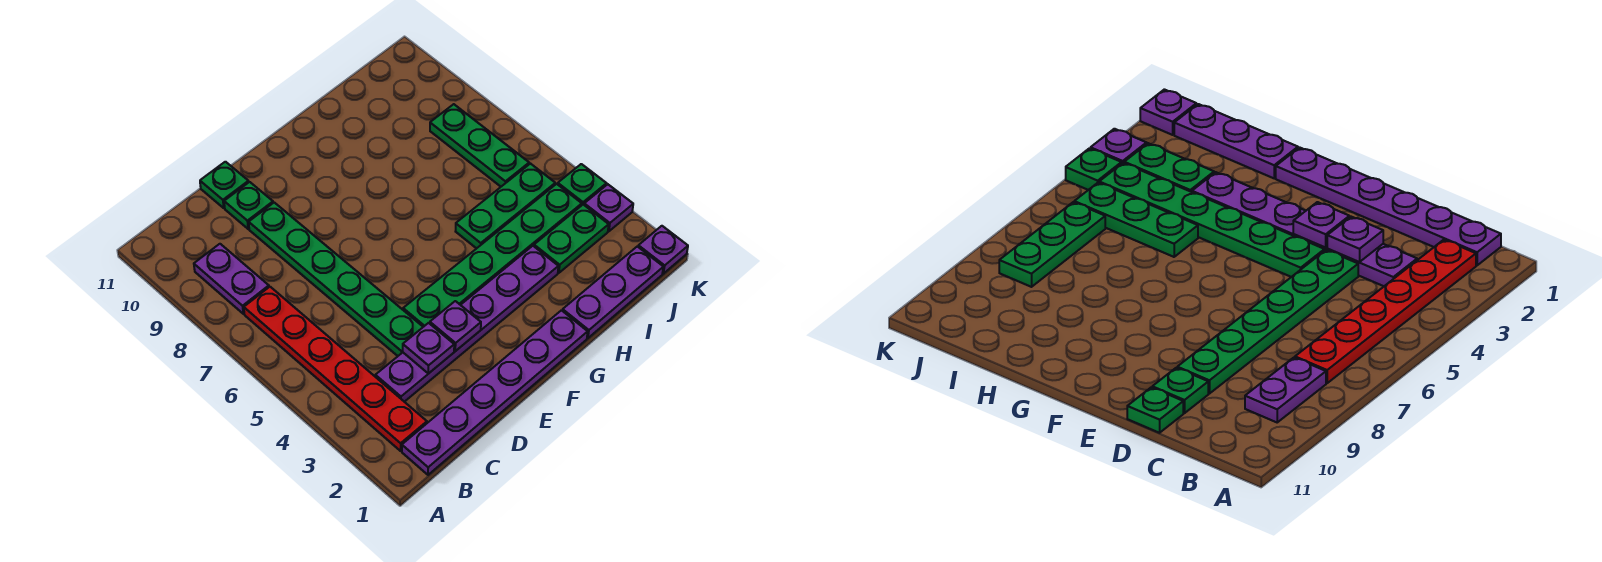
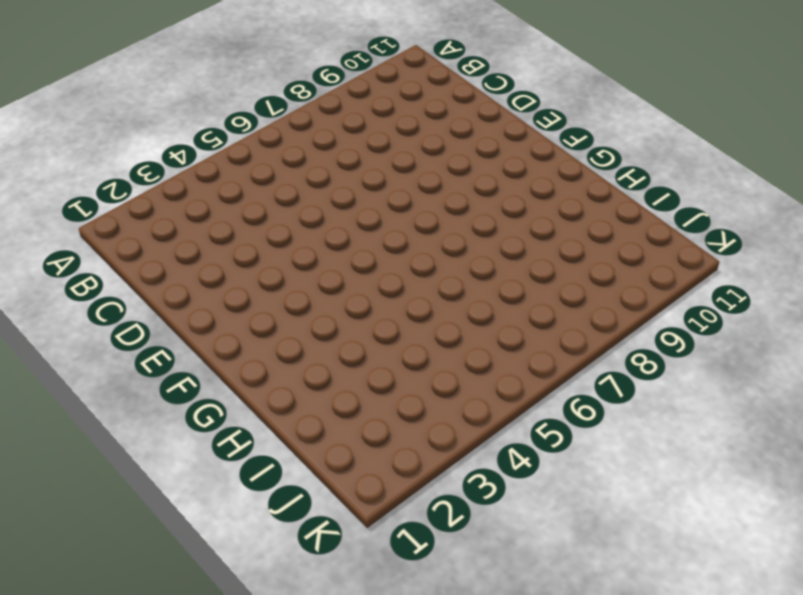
none -> purple 1x6 plate [402,310,588,475]
none -> red 1x6 plate [244,287,427,451]
none -> purple 1x2 plate [194,244,269,314]

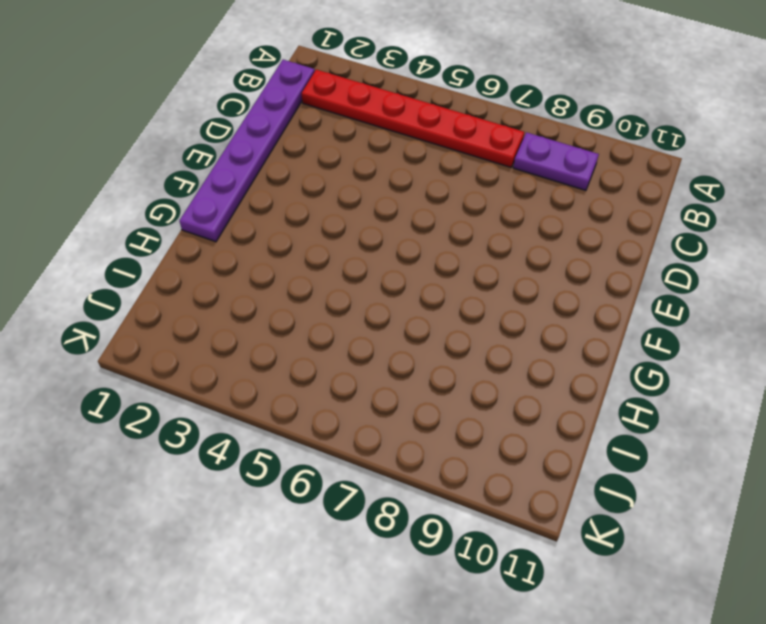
none -> purple 1x6 plate [375,246,558,402]
none -> green 1x6 plate [249,203,423,356]
none -> green 1x1 plate [224,182,273,229]

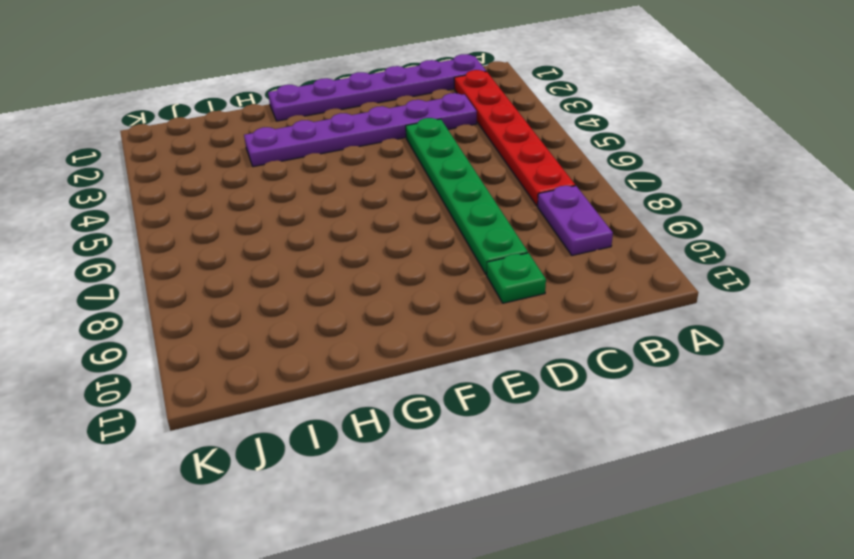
none -> green 1x1 plate [200,162,249,208]
none -> green 1x6 plate [403,184,582,327]
none -> purple 1x3 plate [563,246,663,338]

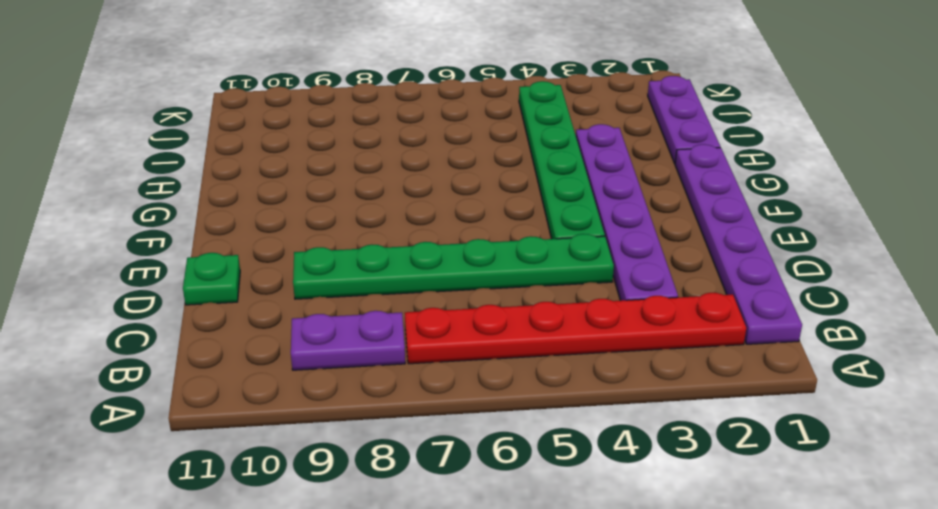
none -> green 1x1 plate [224,182,273,229]
none -> green 1x3 plate [456,164,555,249]
none -> green 1x2 plate [534,205,609,273]

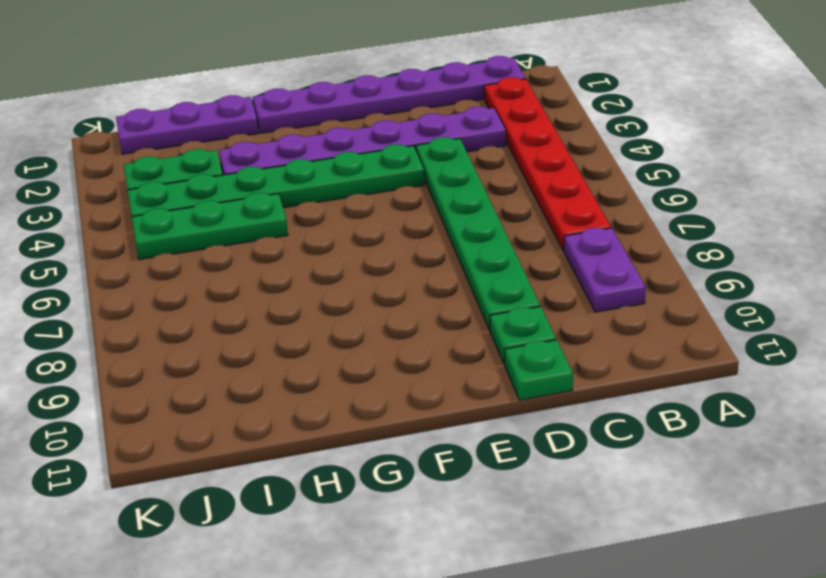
none -> green 1x3 plate [430,104,529,187]
none -> purple 1x1 plate [638,226,688,274]
none -> purple 1x1 plate [584,184,633,231]

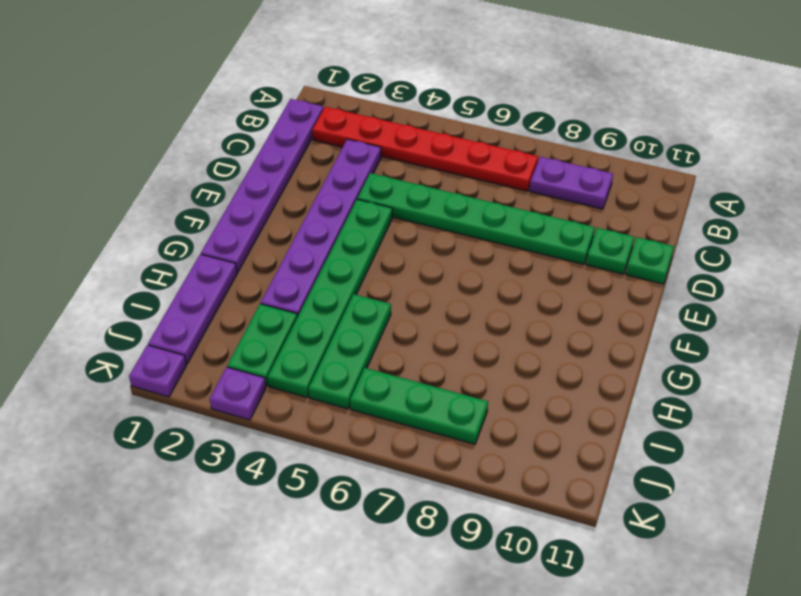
none -> green 1x1 plate [558,164,607,205]
none -> purple 1x1 plate [403,323,454,374]
none -> purple 1x1 plate [430,301,481,351]

